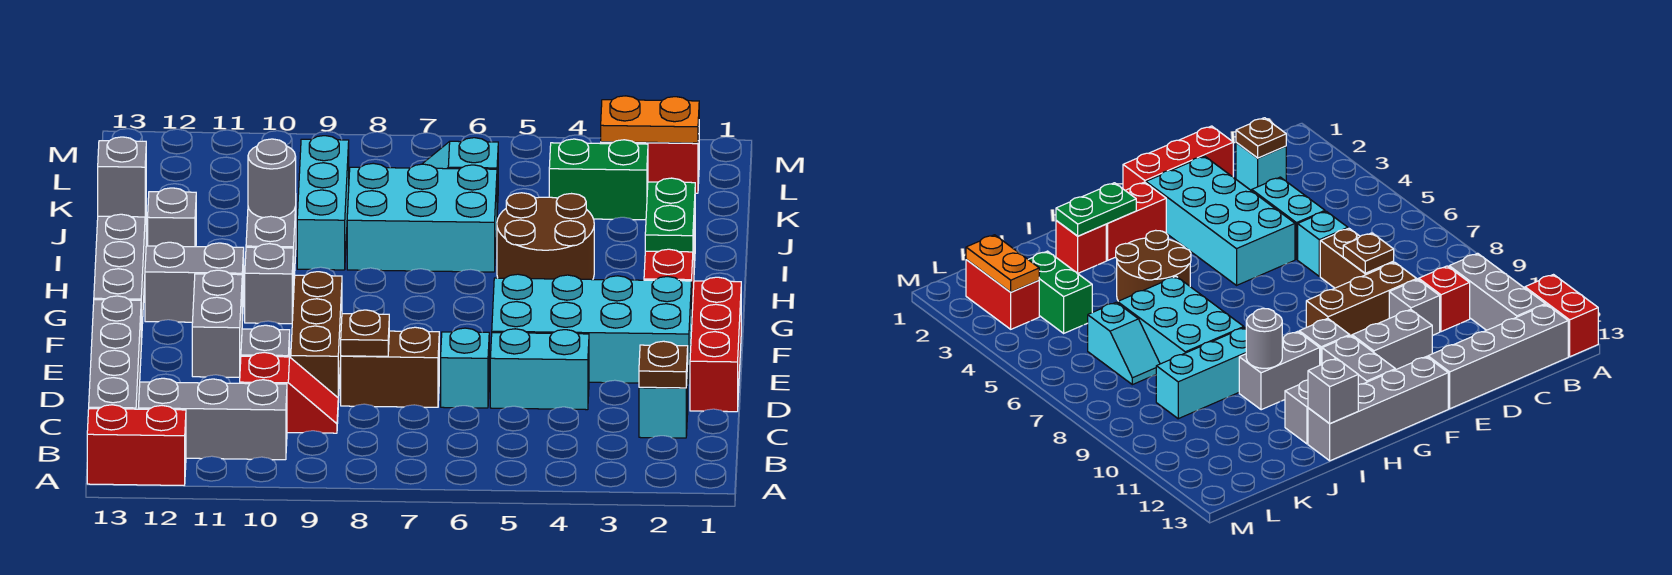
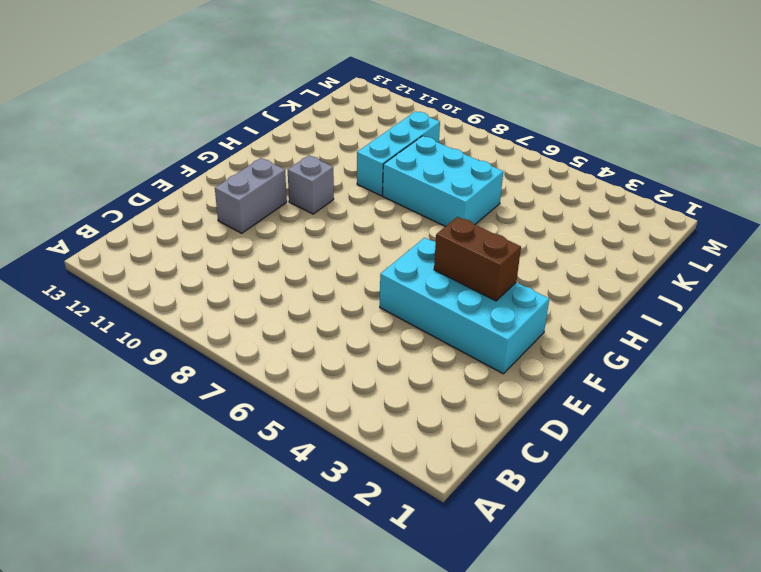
brown 1x2 brick [434,217,521,301] -> brown 1x2 brick moved to [341,327,439,407]
none -> red 1x2 brick [87,405,186,485]
none -> grey 1x3 brick [139,378,287,460]
none -> grey 1x4 brick [89,296,141,409]
none -> cyan 1x1 brick [639,366,688,438]

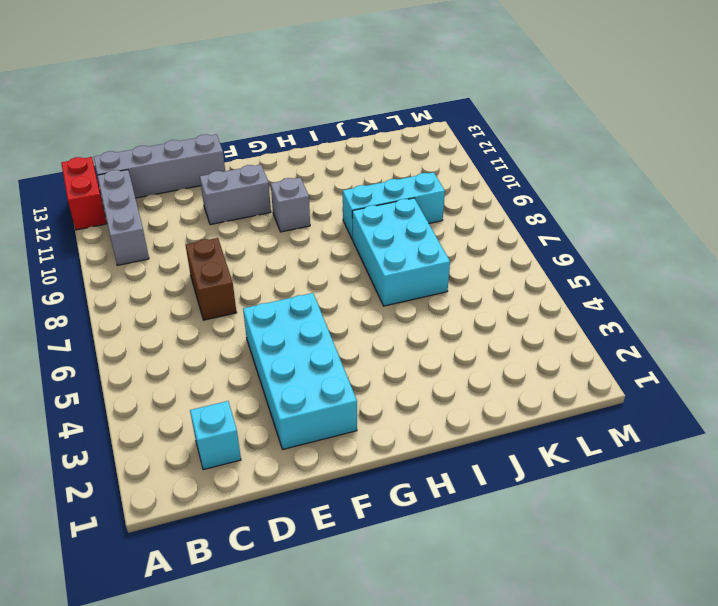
none -> red 1x2 slope [240,352,338,433]
none -> red 1x3 brick [690,277,741,412]
none -> cyan 1x2 brick [490,329,589,410]
none -> cyan 1x1 brick [441,328,489,408]

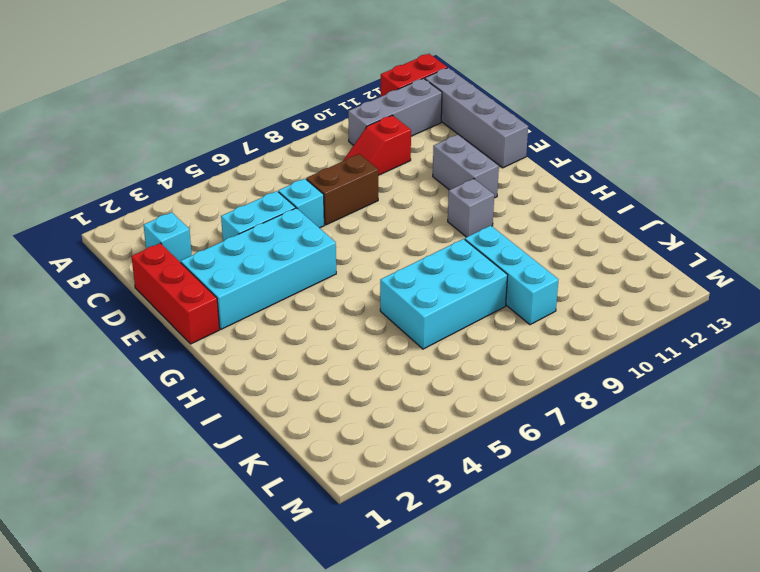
none -> brown 1x3 brick [291,272,342,402]
none -> grey 1x1 brick [241,325,290,357]
none -> grey 1x4 brick [94,210,146,344]
none -> red 1x2 brick [644,239,694,310]

